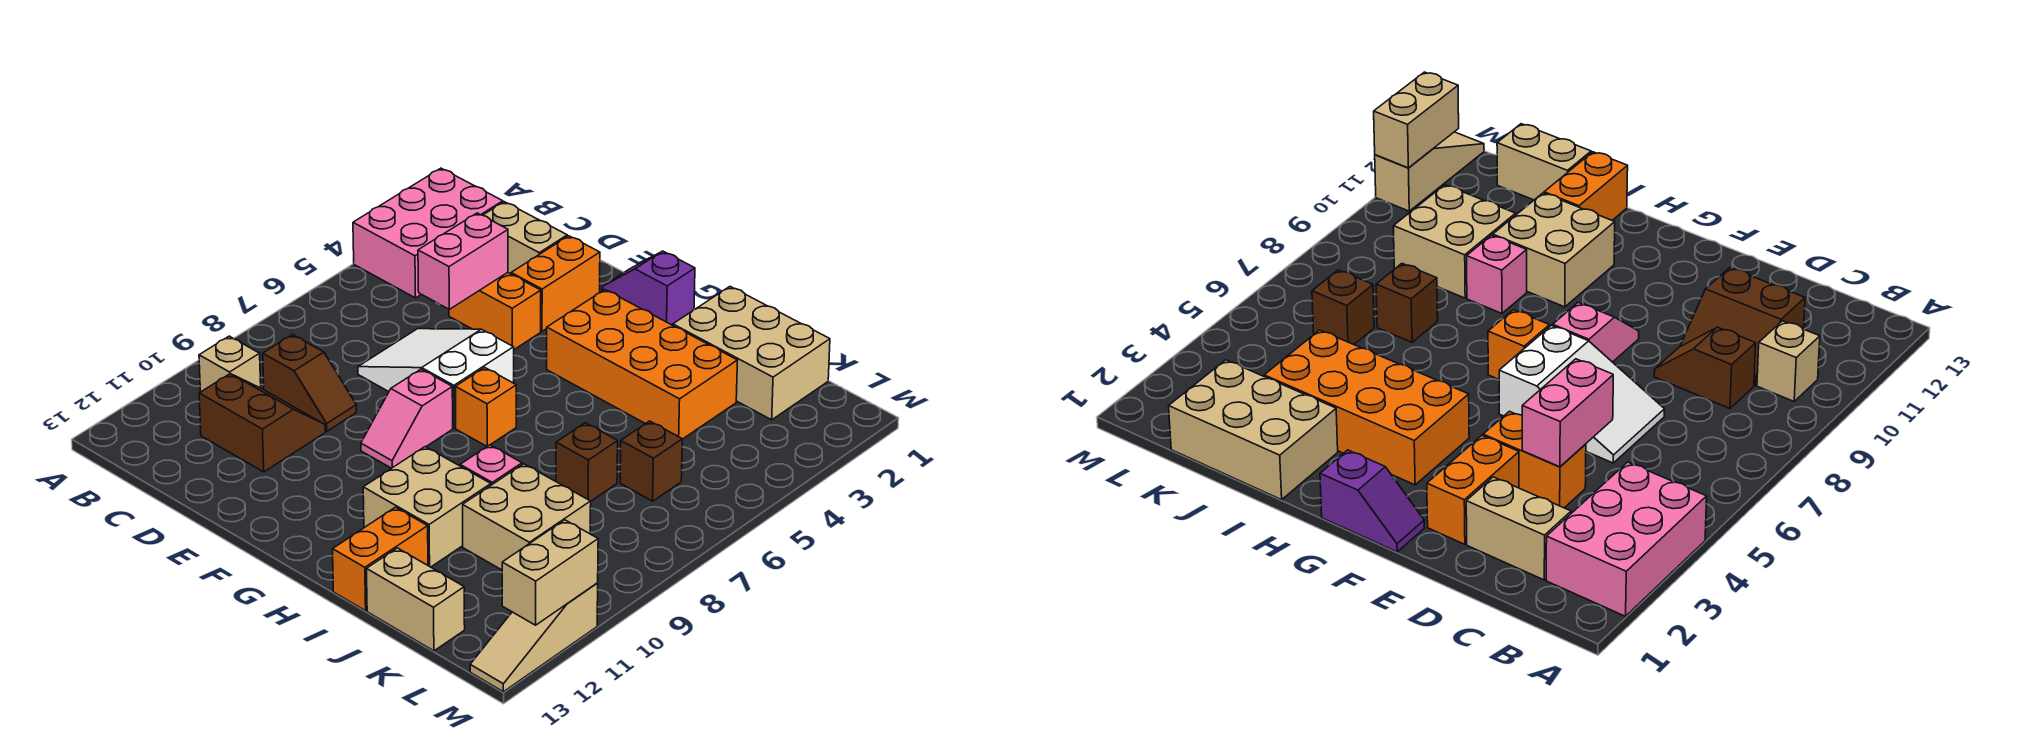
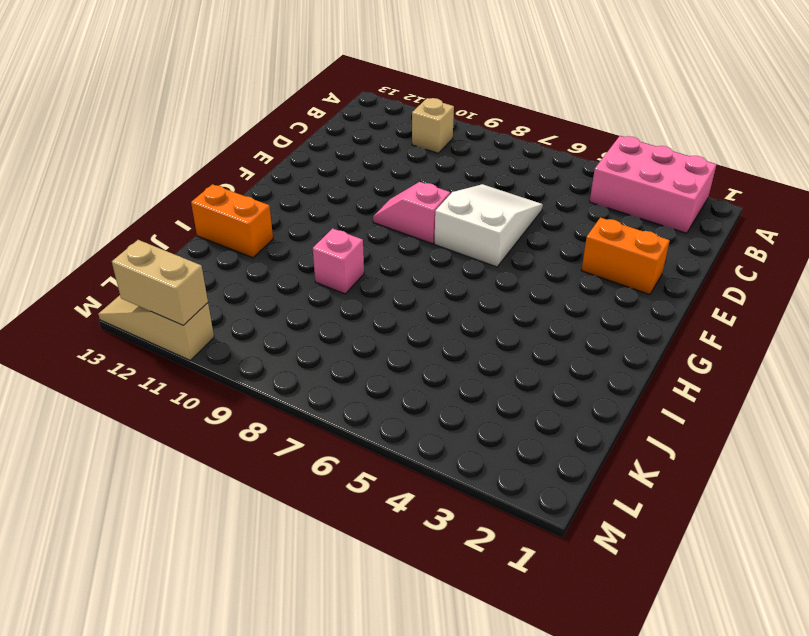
none -> tan 1x2 brick [483,202,567,274]
none -> brown 1x2 slope [263,335,356,431]
none -> brown 2x2 slope [199,374,325,472]

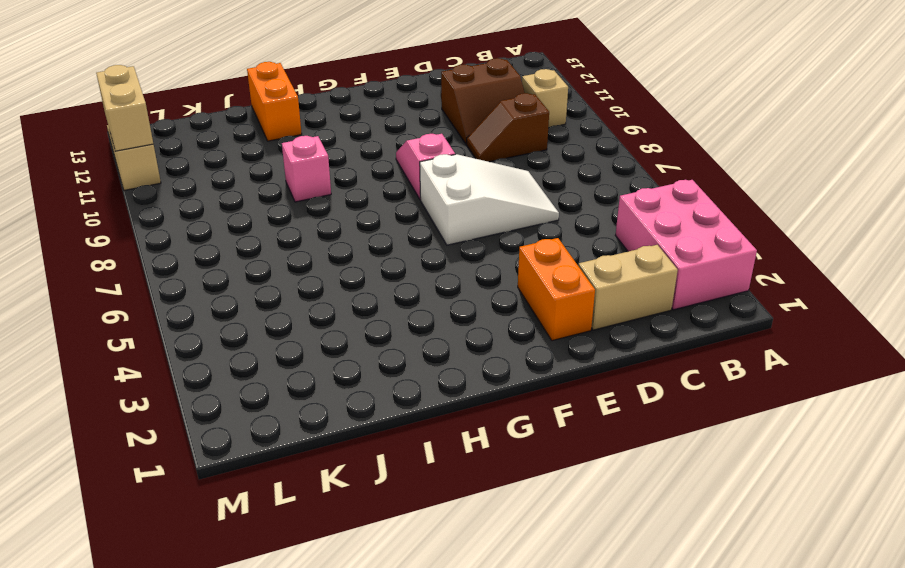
none -> orange 1x2 brick [449,273,541,349]
none -> purple 1x2 slope [602,251,695,325]
none -> orange 2x4 brick [547,290,737,439]

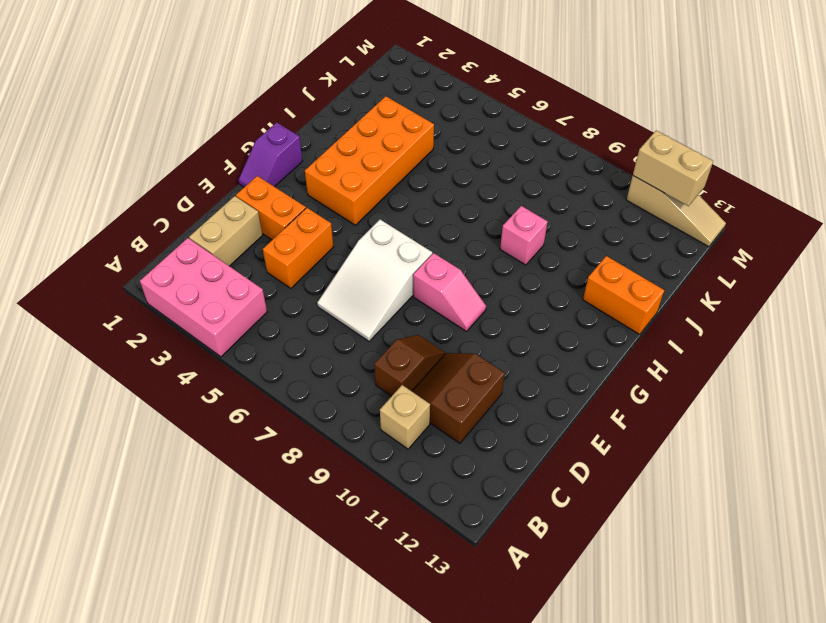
none -> orange 1x1 brick [455,368,516,446]
none -> tan 2x2 brick [363,447,491,567]
none -> tan 2x3 brick [673,287,830,420]

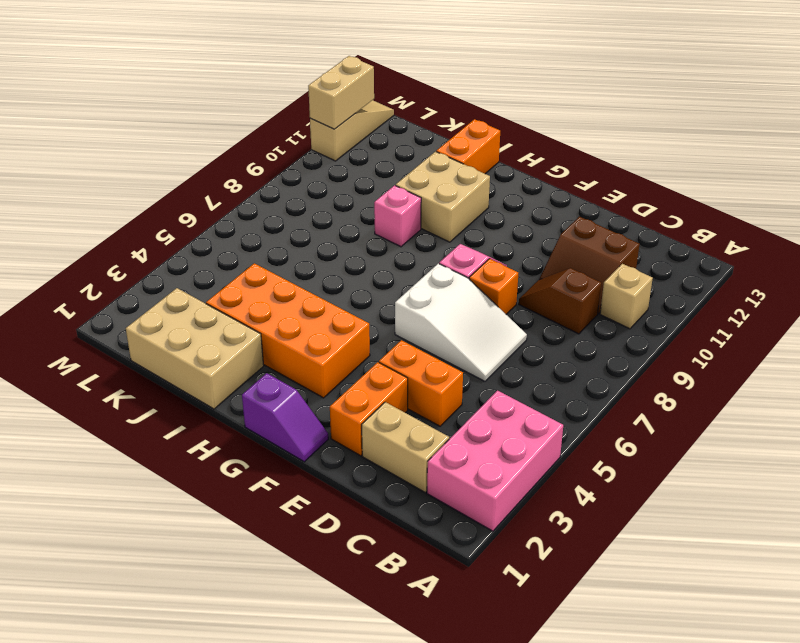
orange 1x1 brick [469,259,518,314] -> orange 1x1 brick moved to [455,368,516,446]
none -> brown 1x1 brick [556,423,618,501]
none -> tan 2x2 brick [463,464,591,570]
none -> tan 1x2 brick [367,548,465,651]

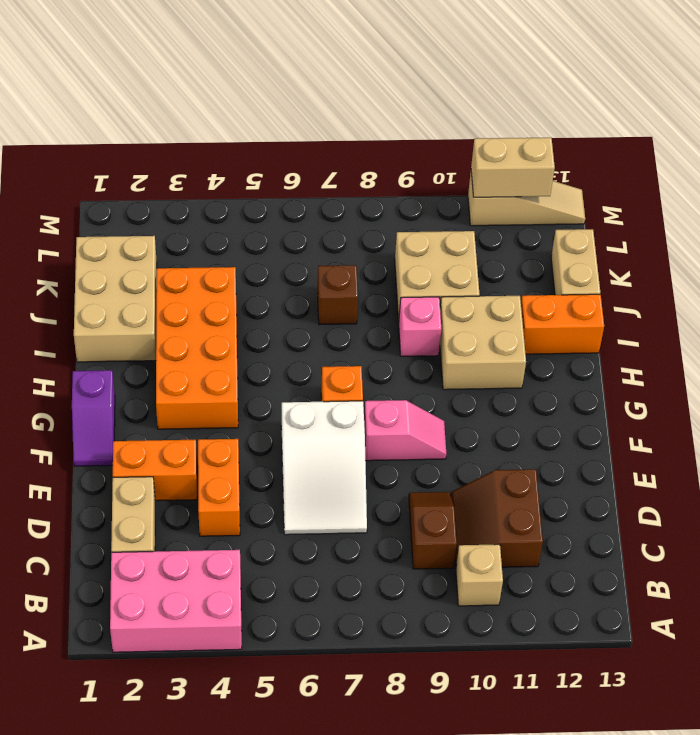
none -> brown 1x1 brick [620,421,682,501]
none -> pink 1x2 brick [418,213,508,309]

